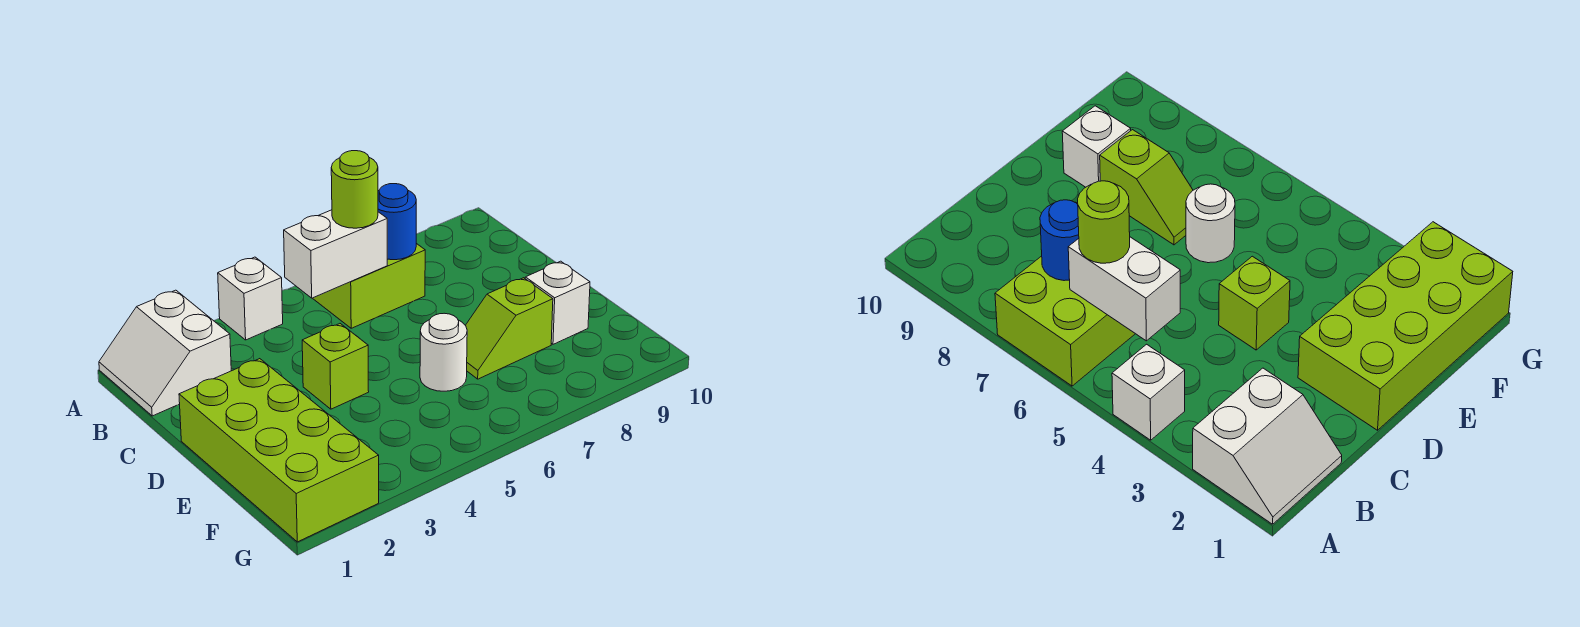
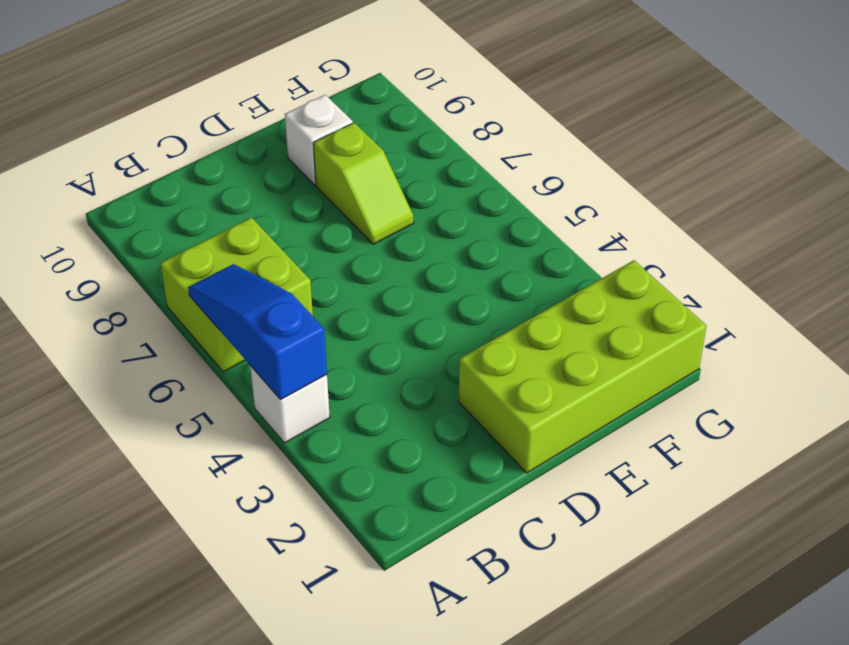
blue 1x3 slope [188,264,327,400] -> none
none -> white 2x2 slope [99,290,231,416]
none -> lime 1x1 brick [302,324,369,409]

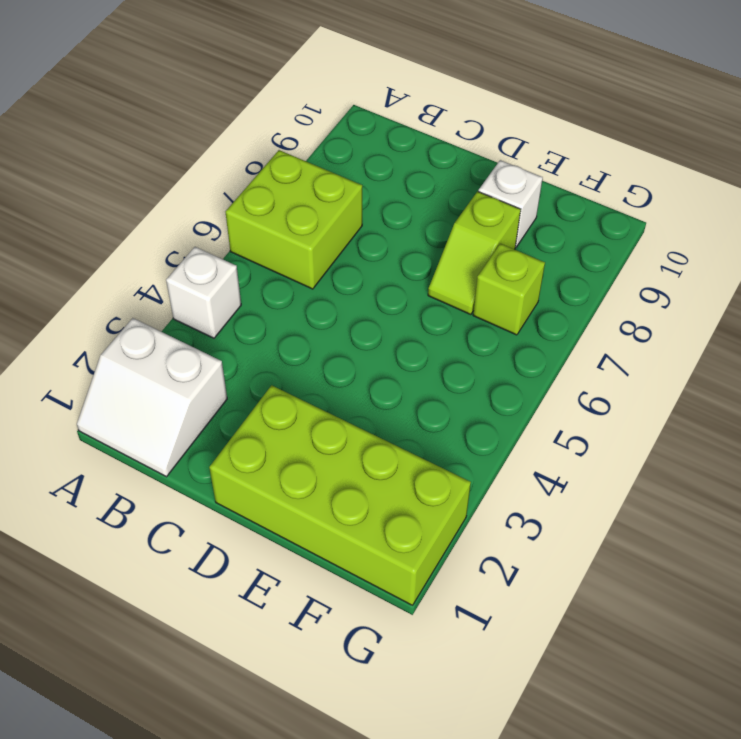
lime 1x1 brick [473,244,545,335] -> lime 1x1 brick moved to [302,324,369,409]
none -> white 1x1 round brick [420,313,467,391]
none -> white 1x2 brick [284,210,387,298]

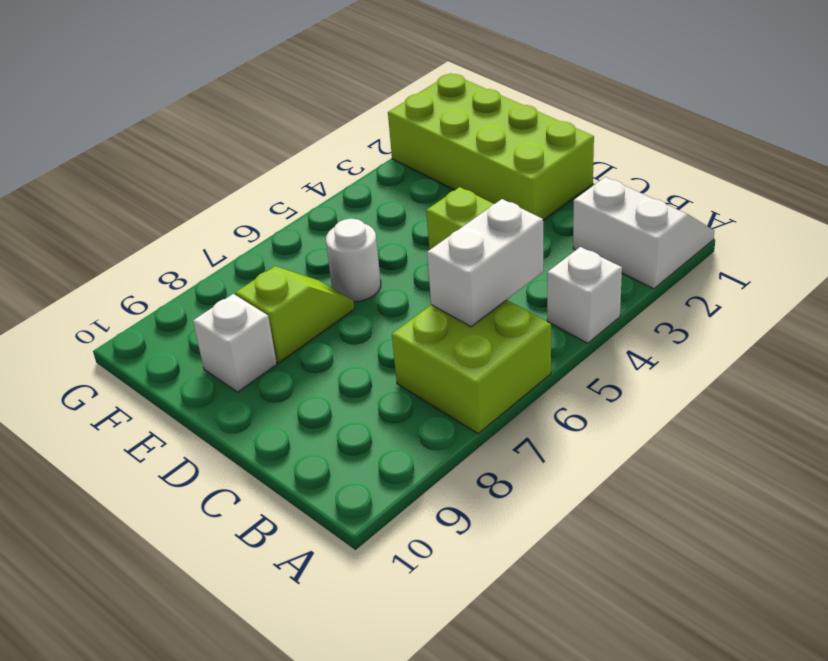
none -> blue 1x1 round brick [378,184,416,260]
none -> lime 1x1 round brick [331,151,378,228]

